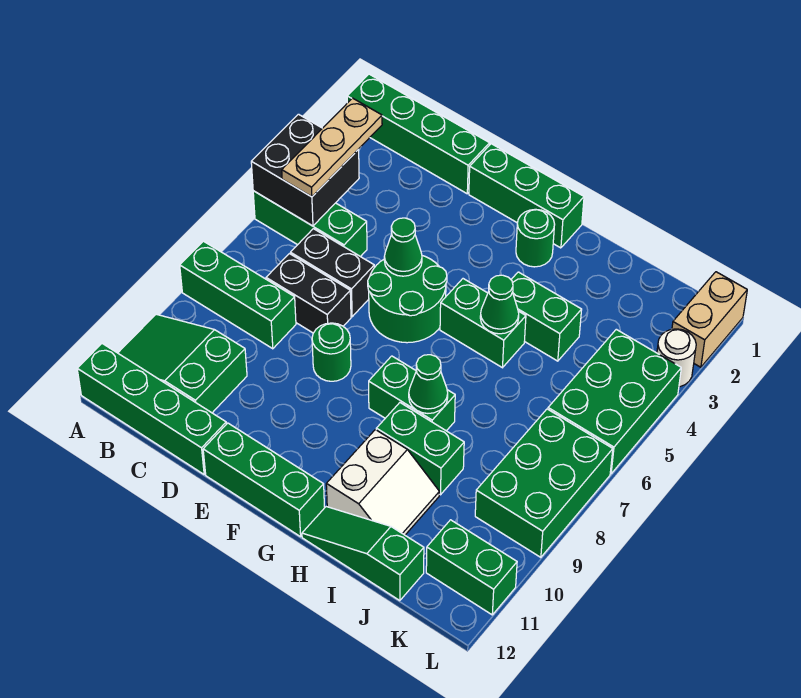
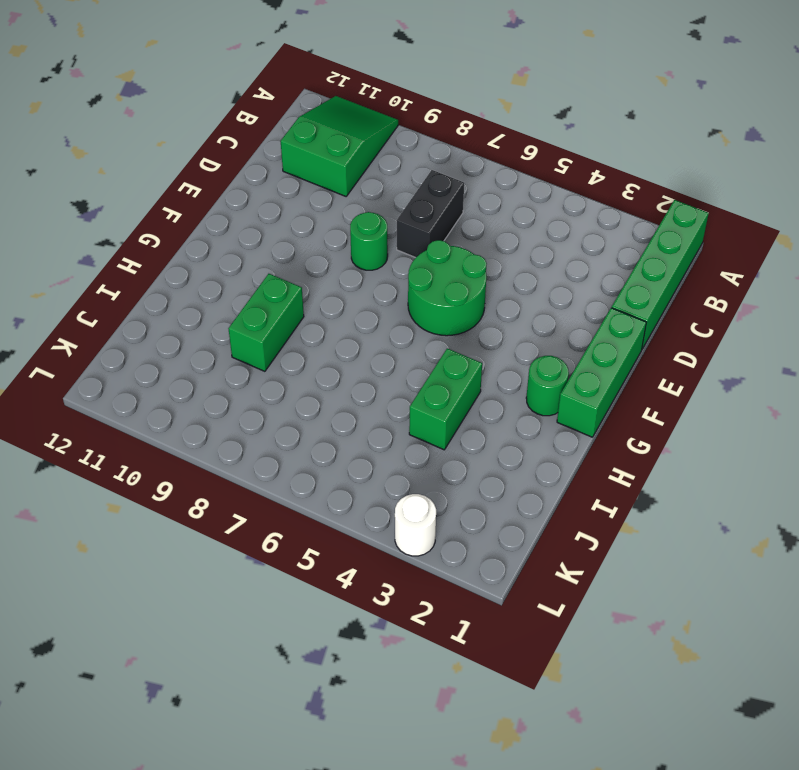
none -> green 1x3 brick [253,191,367,257]
none -> green 1x3 brick [180,241,296,349]
none -> green 1x4 brick [77,344,226,474]

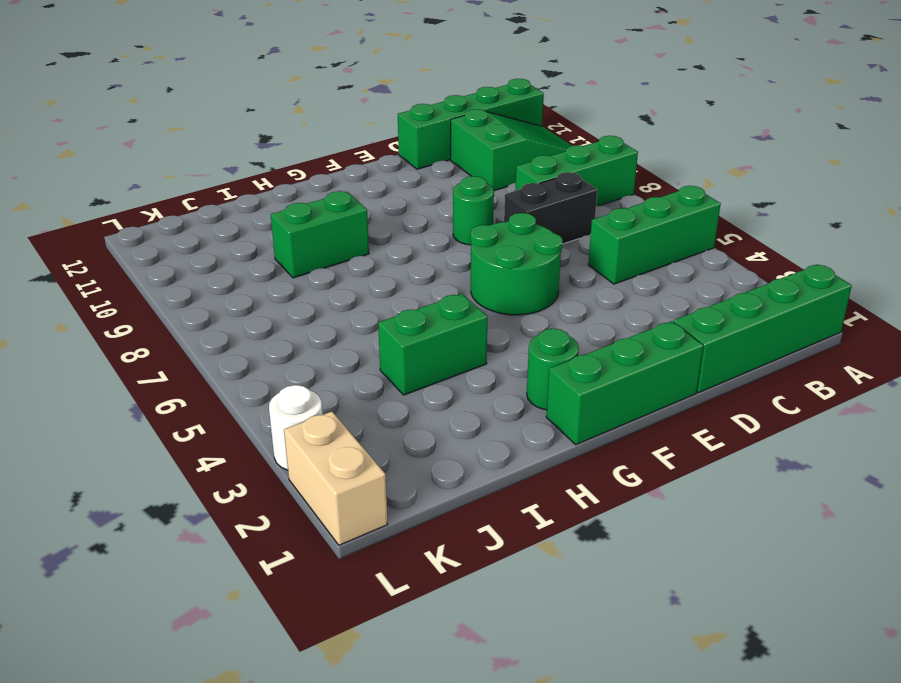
none -> black 1x2 brick [290,229,374,317]
none -> green 1x3 brick [203,423,325,537]
none -> green 1x2 brick [440,279,526,368]

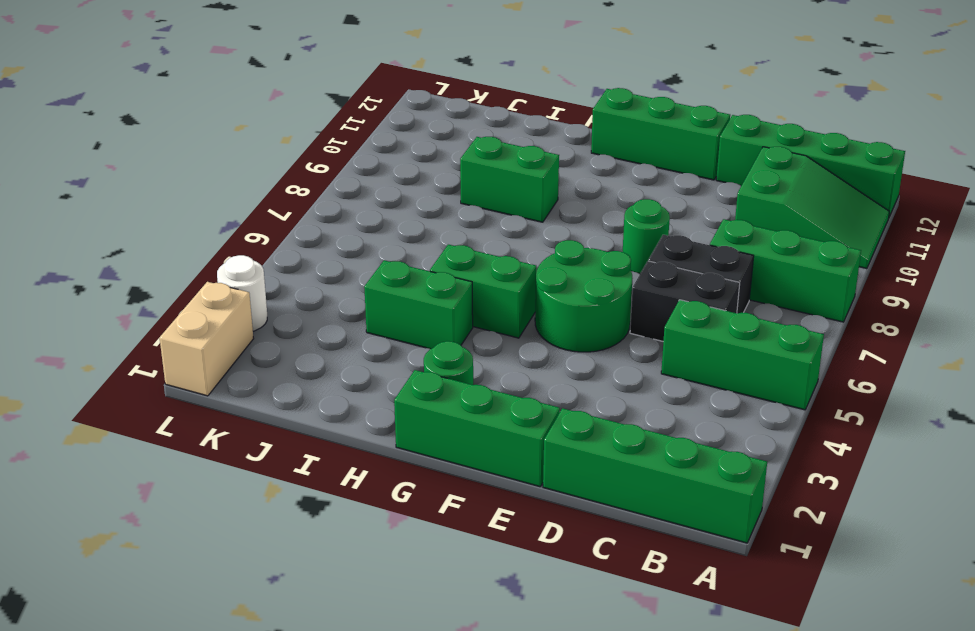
none -> green 1x2 brick [369,356,455,431]
none -> white 2x2 slope [326,430,439,535]
none -> green 1x3 slope [302,507,424,601]

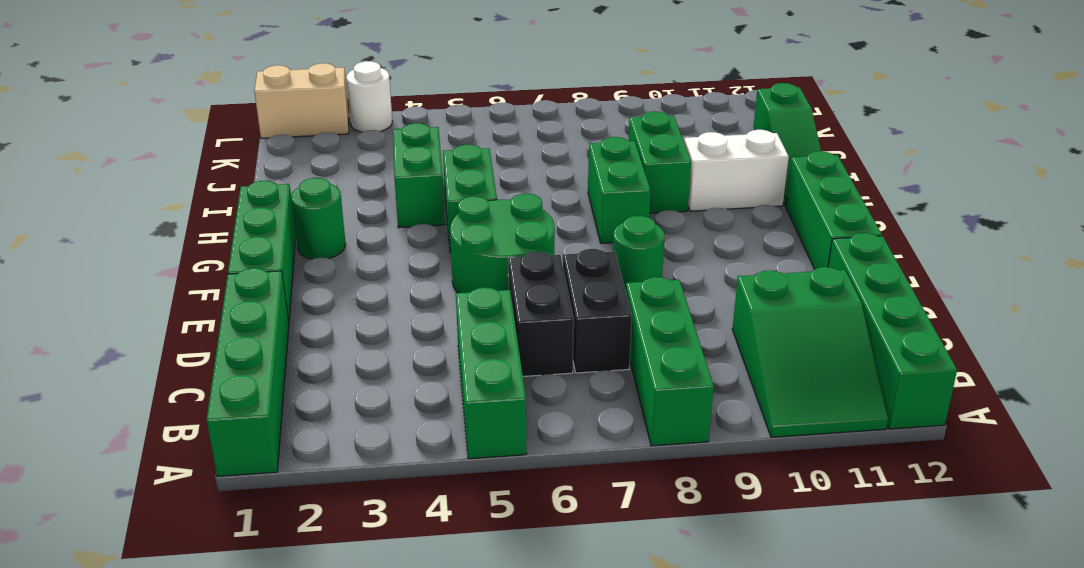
none -> green 2x3 brick [548,329,681,474]
none -> green 2x3 brick [475,409,613,557]
none -> green 1x2 brick [426,520,517,615]

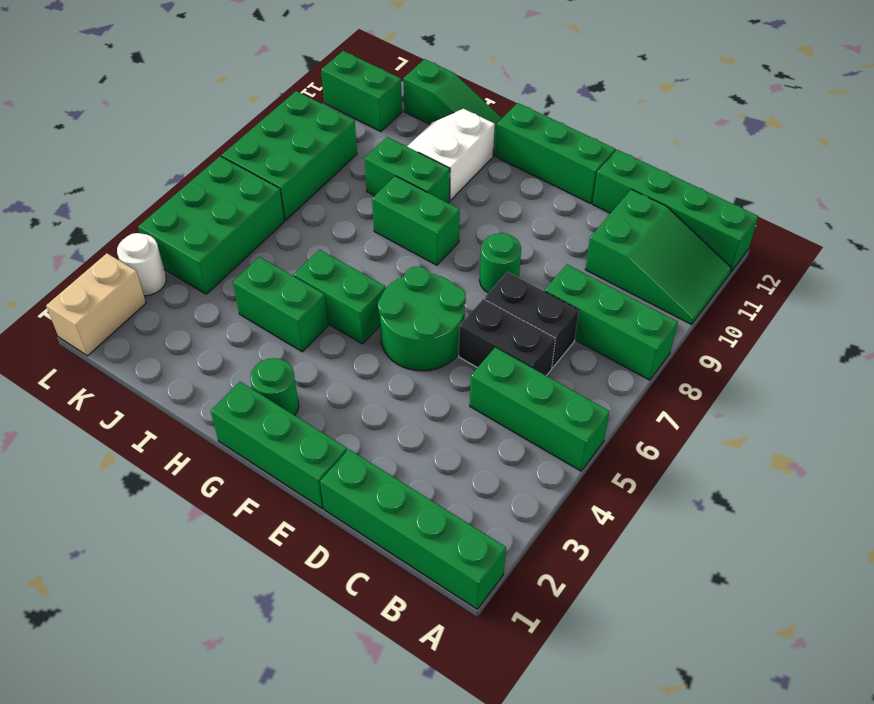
none -> black 2x2 brick [251,114,359,226]
none -> green 1x1 cone [384,218,422,276]
none -> green 1x1 cone [480,275,519,334]

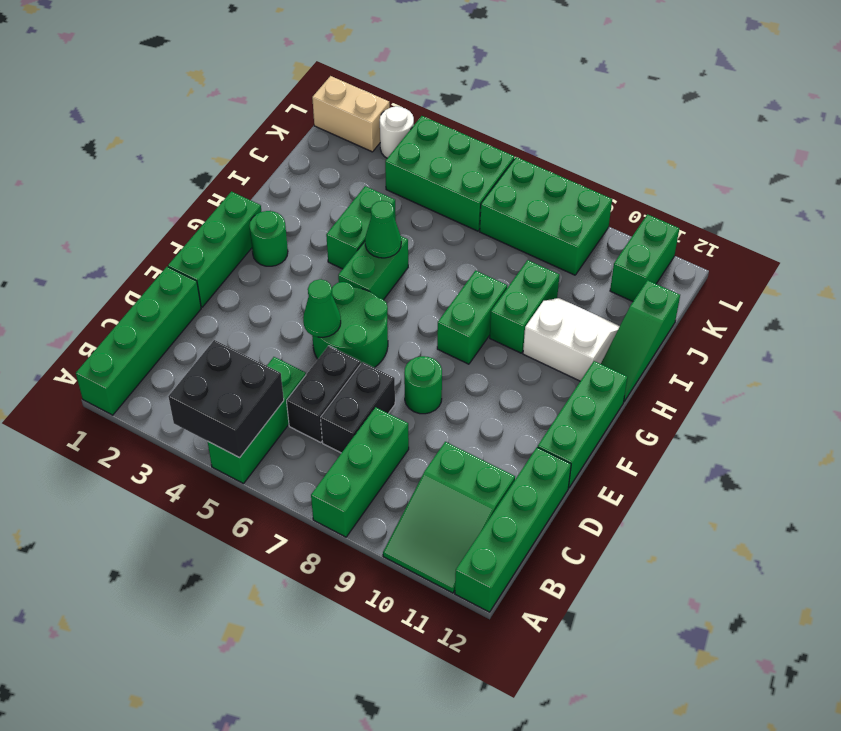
none -> green 1x1 cone [409,355,448,413]
none -> tan 1x3 plate [282,98,382,197]

